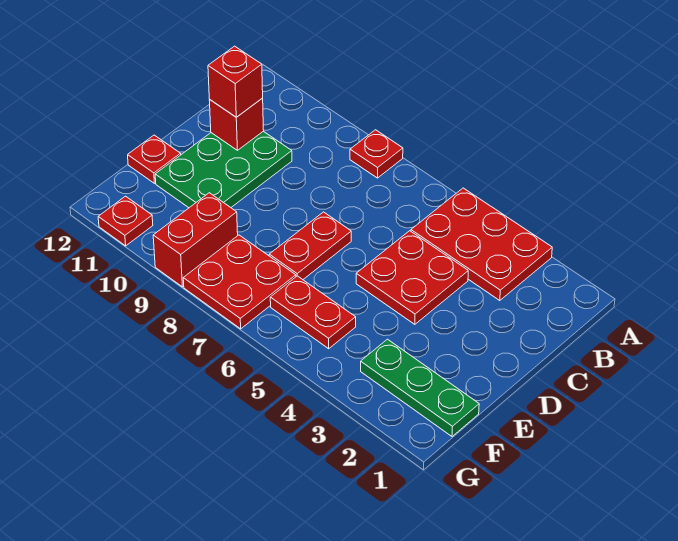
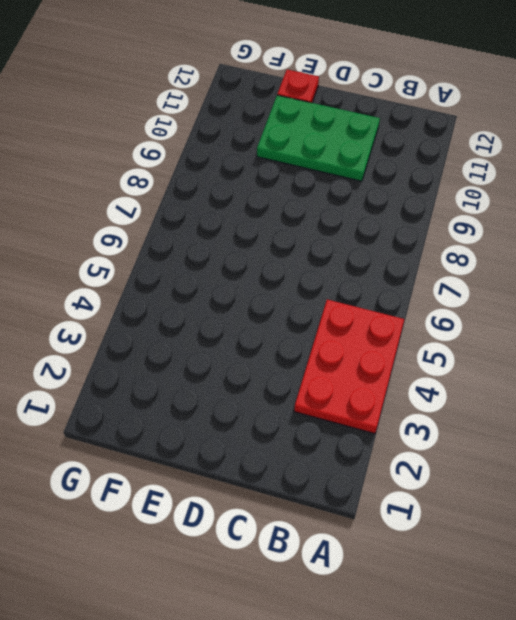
none -> red 1x1 plate [350,130,403,178]
none -> red 2x2 plate [356,231,468,324]
none -> red 1x2 plate [269,212,351,279]

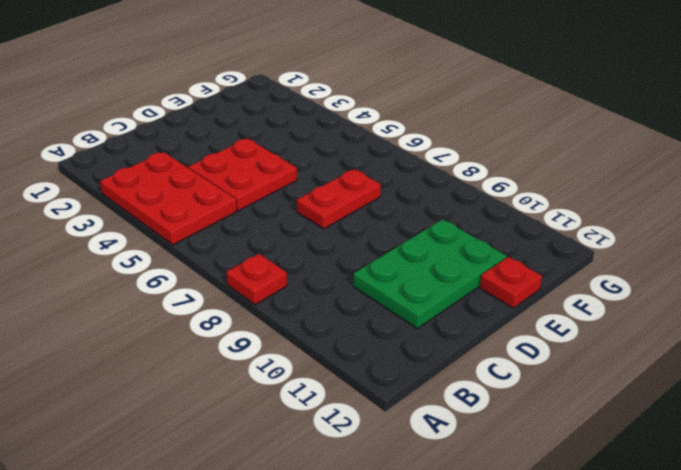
none -> green 1x3 plate [361,339,479,436]
none -> red 1x2 plate [270,276,356,349]
none -> red 2x2 plate [183,235,296,329]

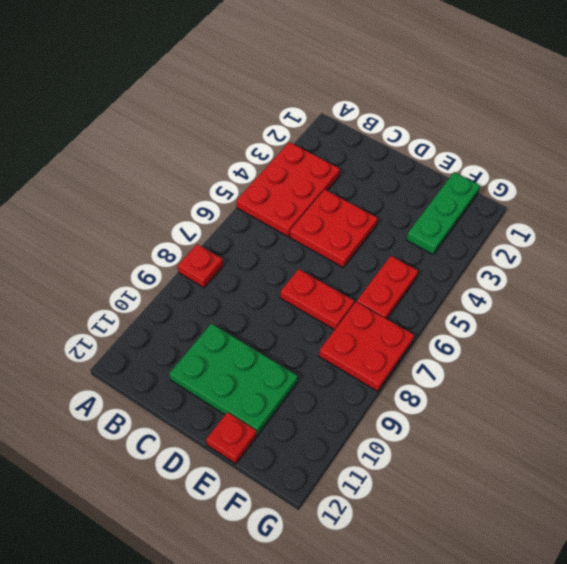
none -> red 1x2 brick [153,193,238,287]
none -> red 1x1 plate [98,196,153,246]
none -> red 1x1 brick [209,98,264,150]

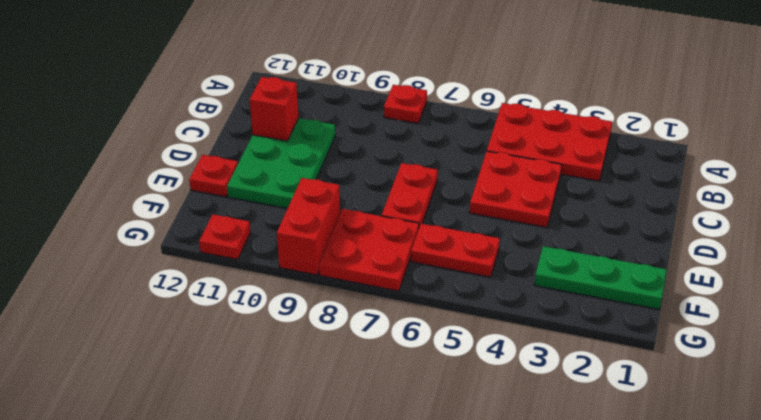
none -> red 1x1 brick [208,46,263,117]

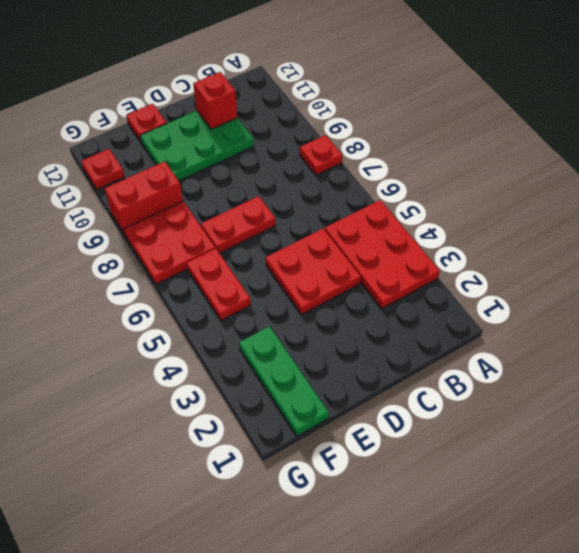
none -> red 1x1 brick [208,46,263,117]

